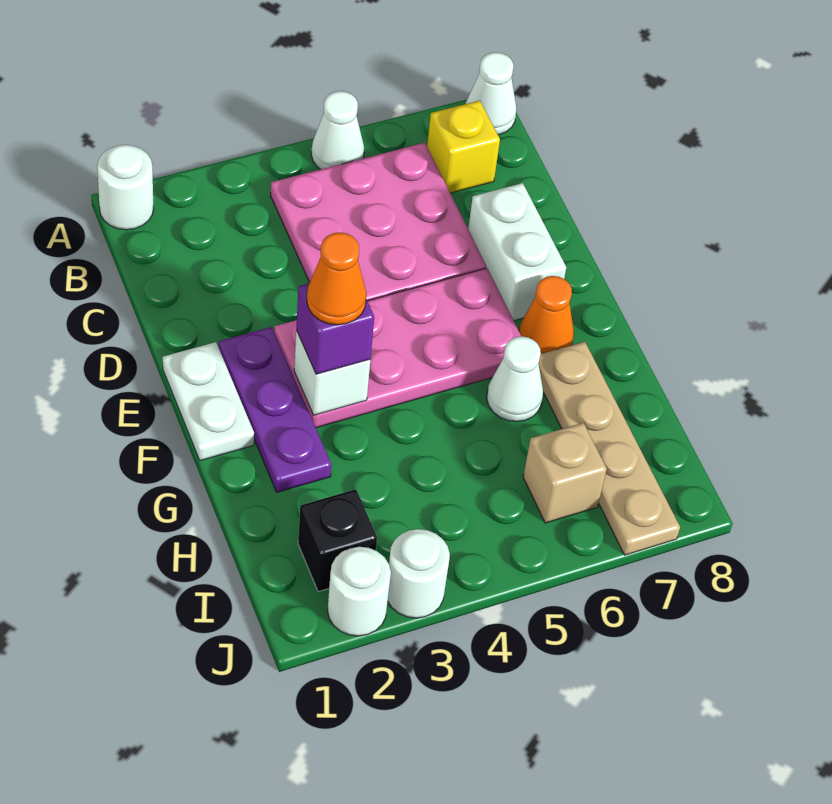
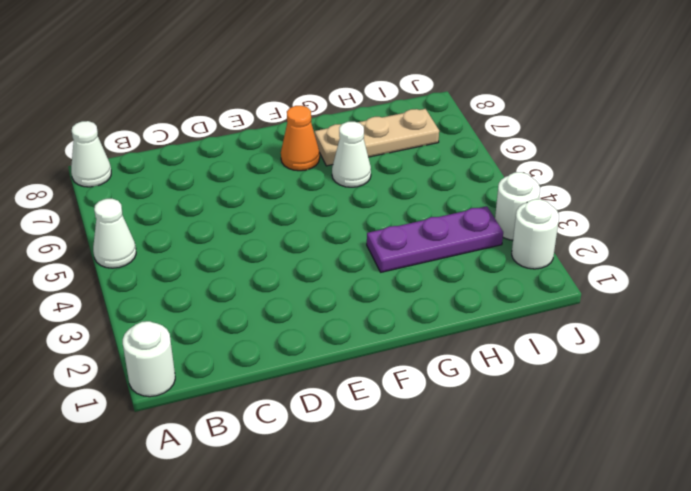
purple 1x3 plate [367,206,503,272] -> purple 1x3 plate moved to [219,327,331,492]
tan 1x3 plate [315,109,439,166] -> tan 1x4 plate [538,342,680,555]
none -> pink 3x3 plate [271,143,486,301]
none -> yellow 1x1 brick [427,101,500,193]
none -> white 1x2 brick [468,183,566,321]

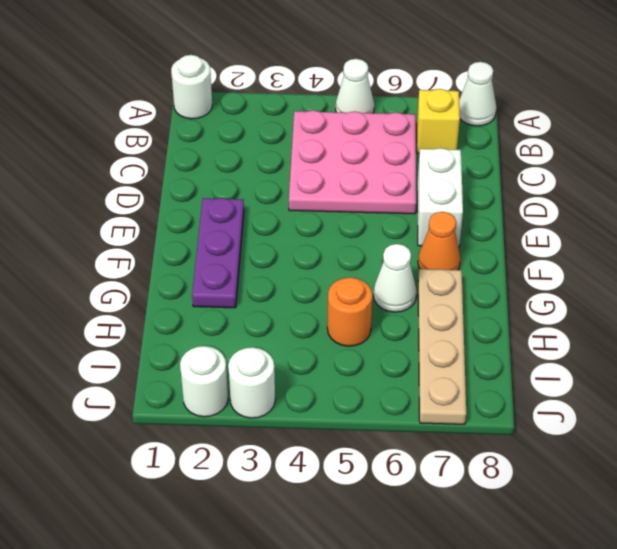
orange 1x1 round brick [327,277,372,346] -> none
none -> white 1x2 plate [163,342,254,461]
none -> pink 2x4 plate [274,268,521,428]
none -> black 1x1 brick [298,489,377,592]

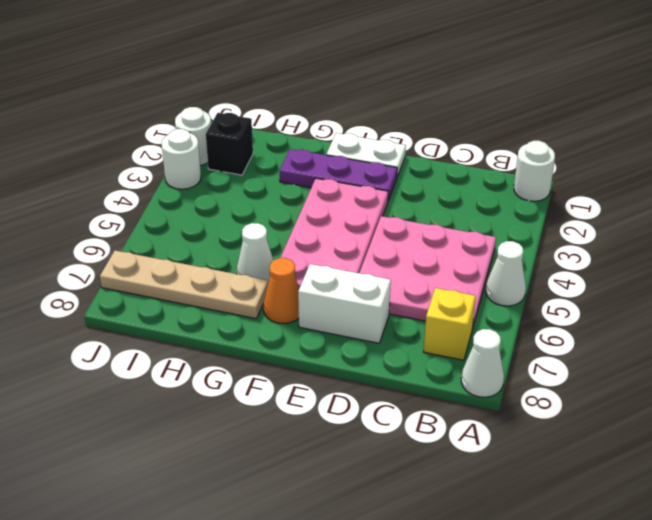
none -> tan 1x1 brick [523,423,607,523]
none -> white 1x1 brick [294,330,370,415]
none -> purple 1x1 brick [296,284,374,374]

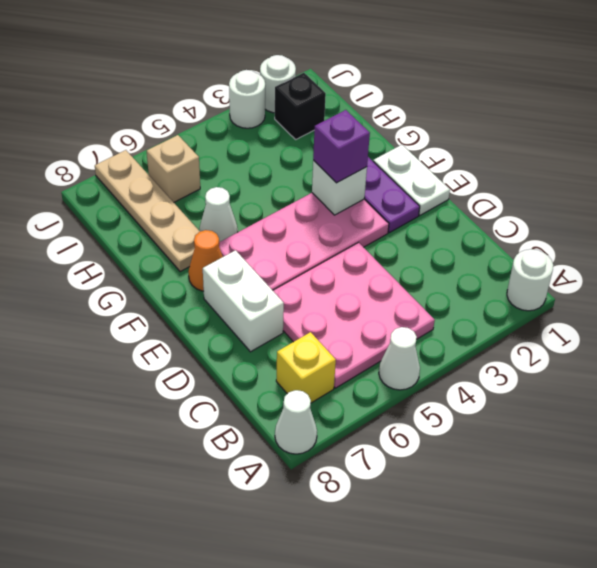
none -> orange 1x1 cone [307,232,367,325]

